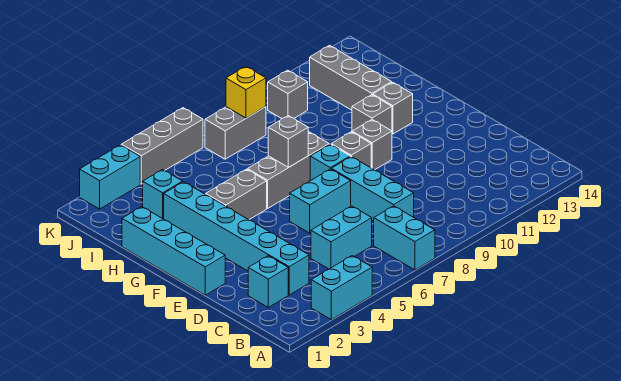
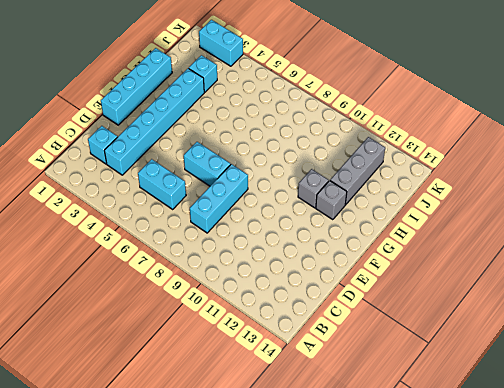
none -> cyan 1x2 brick [311,256,372,320]
none -> cyan 1x2 brick [374,206,435,270]
none -> cyan 1x1 brick [310,144,350,181]

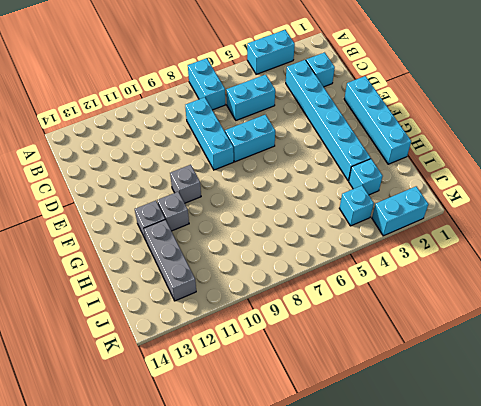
cyan 1x1 brick [339,186,374,226] -> cyan 1x1 brick moved to [310,144,350,181]
none -> grey 1x1 brick [331,132,371,168]
none -> grey 1x2 brick [206,169,267,220]
none -> grey 1x3 brick [247,132,329,209]

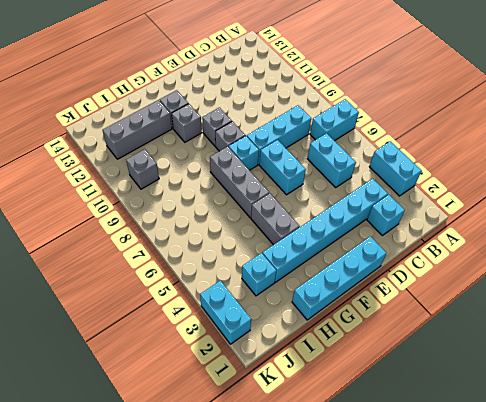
none -> grey 1x2 brick [205,107,266,159]
none -> grey 1x3 brick [121,108,203,184]
none -> grey 1x1 brick [268,116,308,168]

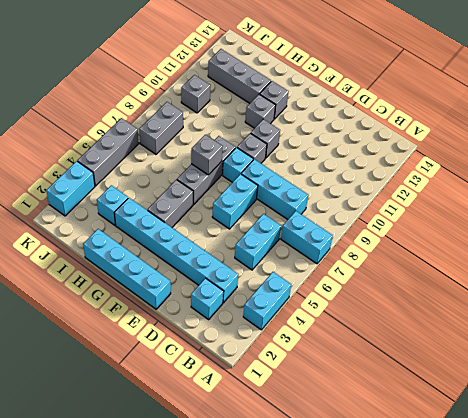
none -> yellow 1x1 brick [226,66,266,118]

